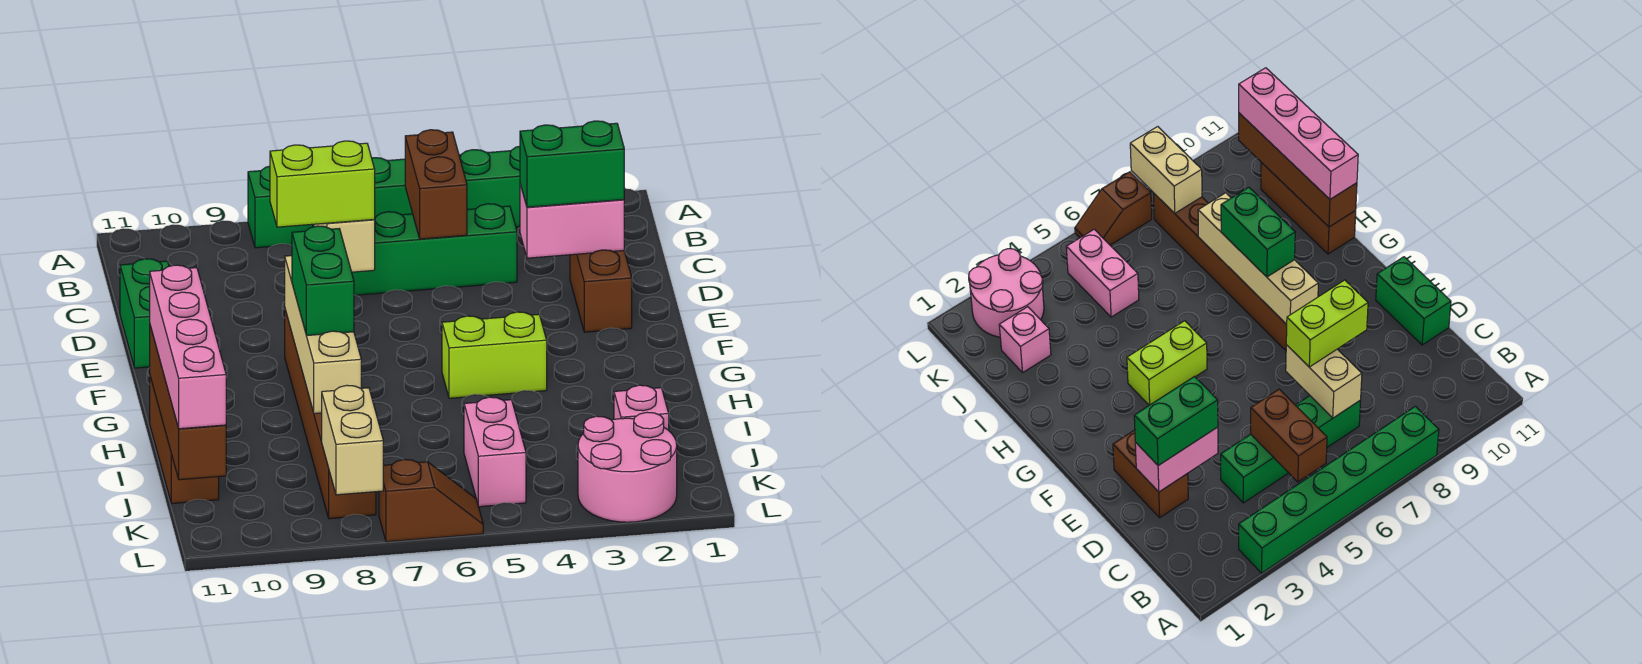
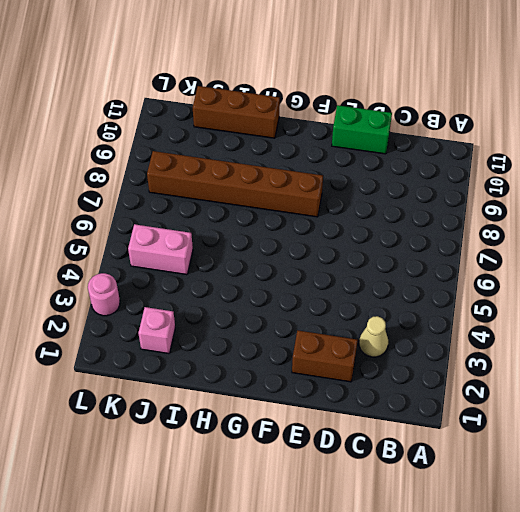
tan 1x1 cone [359,316,388,357] -> none
pink 1x1 round brick [88,273,120,316] -> pink 2x2 round brick [578,412,677,522]
none -> green 1x6 brick [248,146,520,248]
none -> green 1x4 brick [313,204,517,295]
none -> lime 1x2 brick [442,312,547,398]

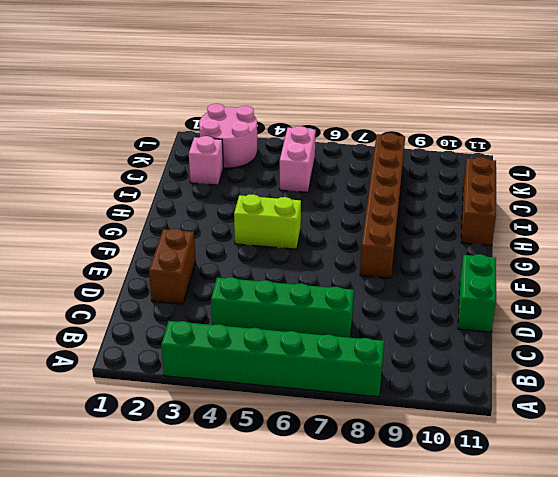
none -> brown 1x2 slope [379,459,483,542]
none -> brown 1x2 brick [405,130,467,239]
none -> tan 1x2 brick [313,220,375,272]

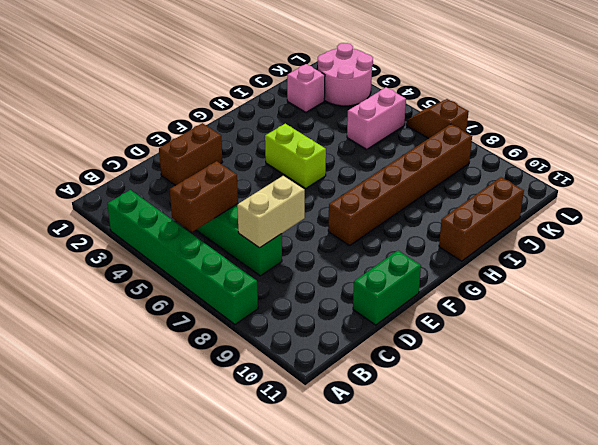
none -> pink 1x2 brick [520,184,624,258]
none -> tan 1x4 brick [285,256,361,414]
none -> brown 1x4 brick [150,326,226,480]

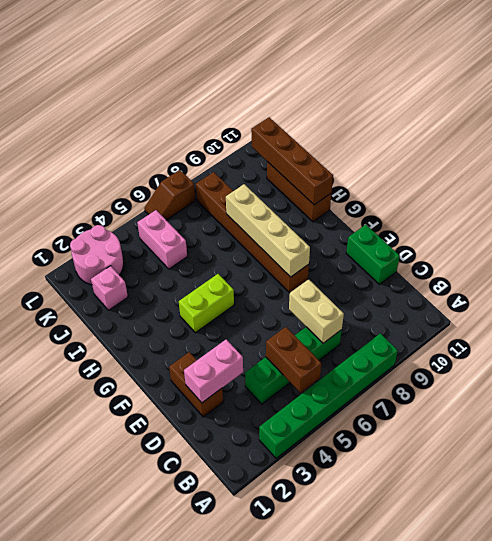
none -> tan 1x2 brick [322,385,383,495]
none -> green 1x2 brick [520,121,624,207]
none -> lime 1x2 brick [270,141,375,227]

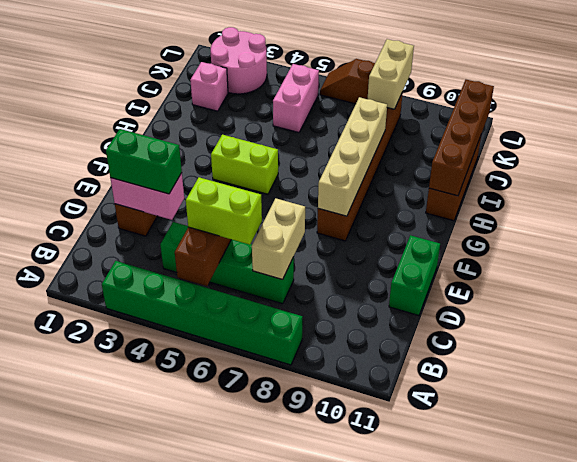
lime 1x2 brick [186,177,262,245] -> lime 1x2 brick moved to [270,141,375,227]
none -> green 1x2 brick [292,226,354,336]
none -> pink 1x4 brick [150,265,226,429]

